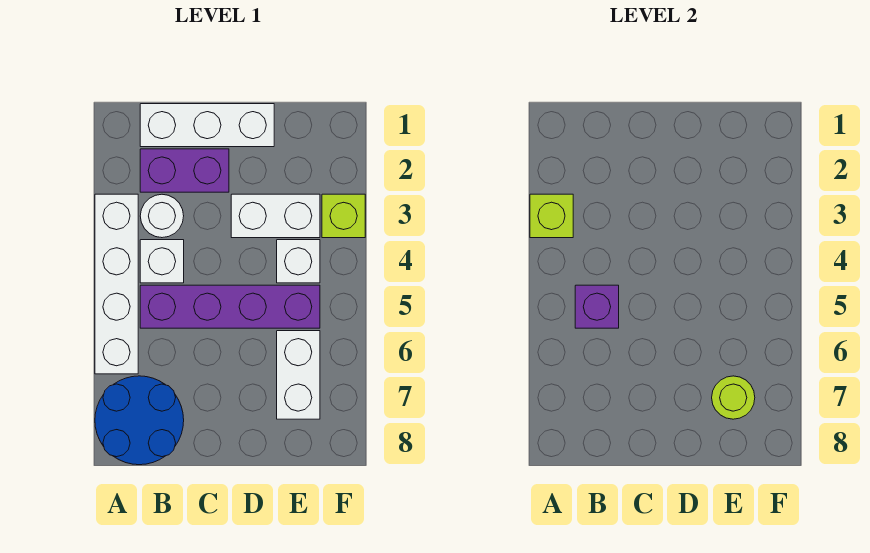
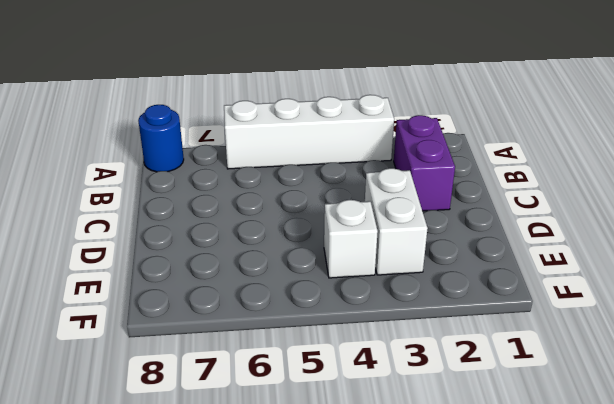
blue 1x1 round brick [138,105,184,172] -> blue 2x2 round brick [95,376,184,465]
none -> white 1x3 brick [140,104,274,147]
none -> white 1x1 round brick [140,194,184,238]
none -> white 1x1 brick [140,240,184,283]

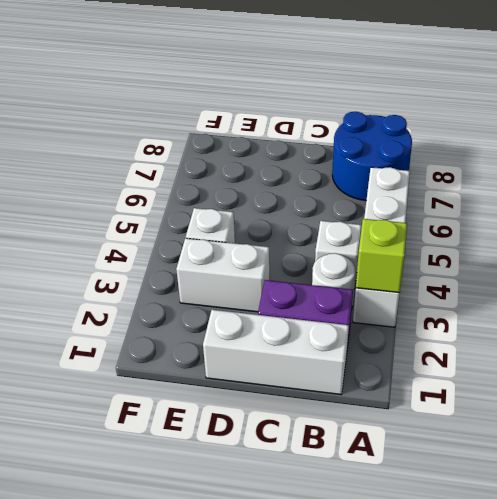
none -> purple 1x4 brick [140,285,320,328]
none -> white 1x2 brick [277,331,320,419]
none -> lime 1x1 brick [322,194,365,238]

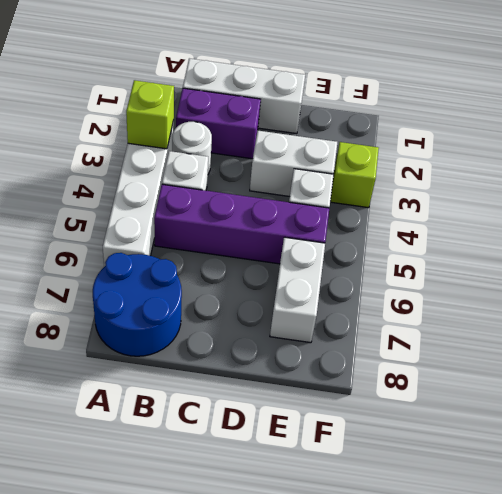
none -> purple 1x1 brick [575,285,619,328]
none -> lime 1x1 round brick [712,376,755,419]

